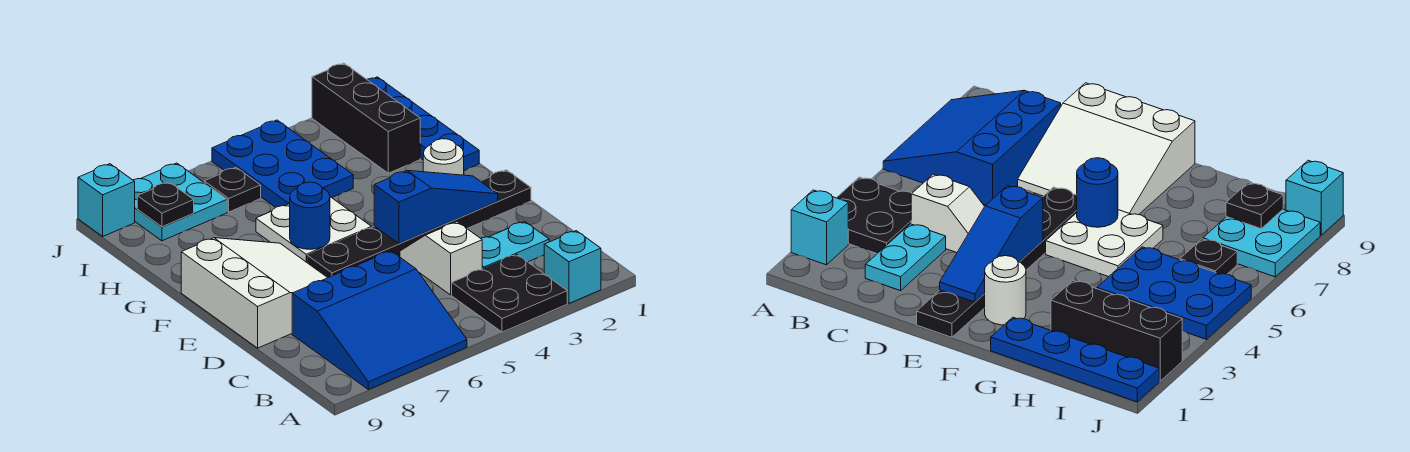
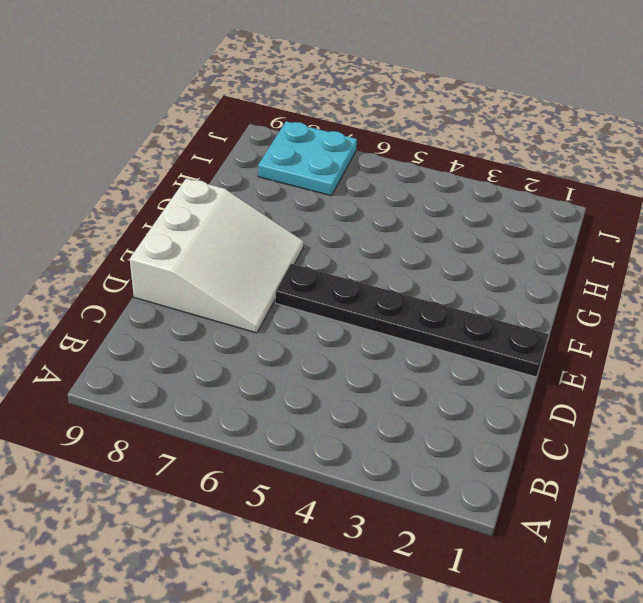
none -> cyan 1x1 brick [544,231,601,303]
none -> black 2x2 plate [452,255,567,332]
none -> blue 3x3 slope [292,251,467,390]

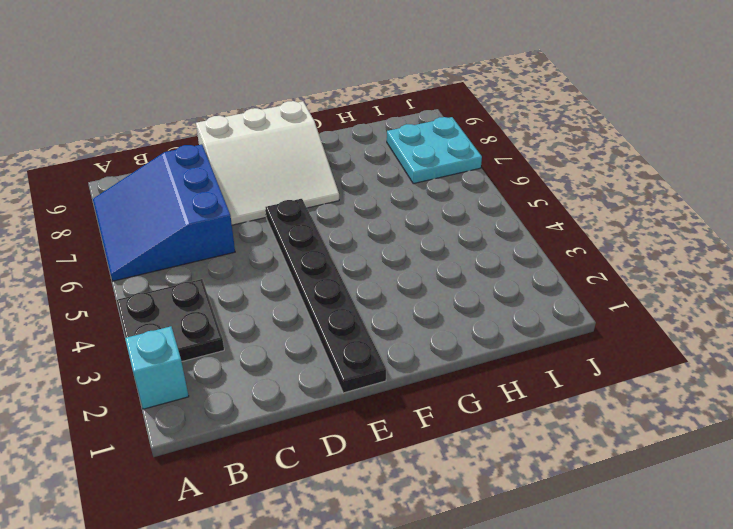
none -> cyan 1x2 plate [481,222,549,269]
none -> white 1x2 slope [400,222,482,295]
none -> white 1x1 round brick [423,139,464,175]

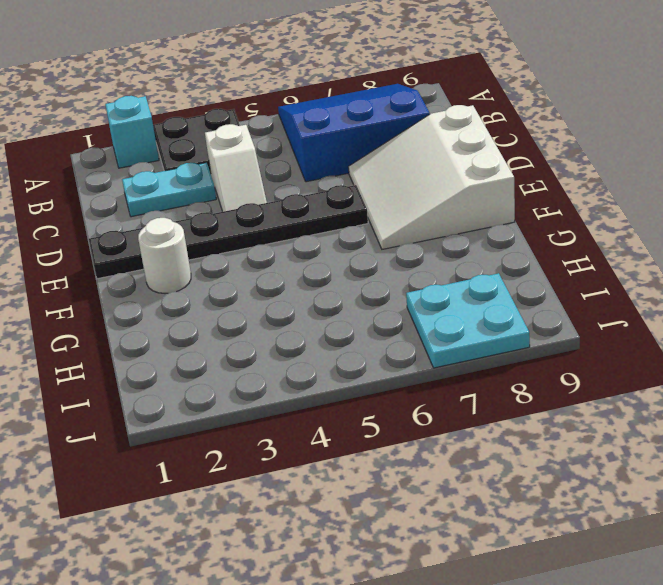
none -> white 2x2 plate [256,197,371,262]
none -> blue 1x4 plate [367,77,479,170]
none -> black 1x3 brick [312,63,420,173]

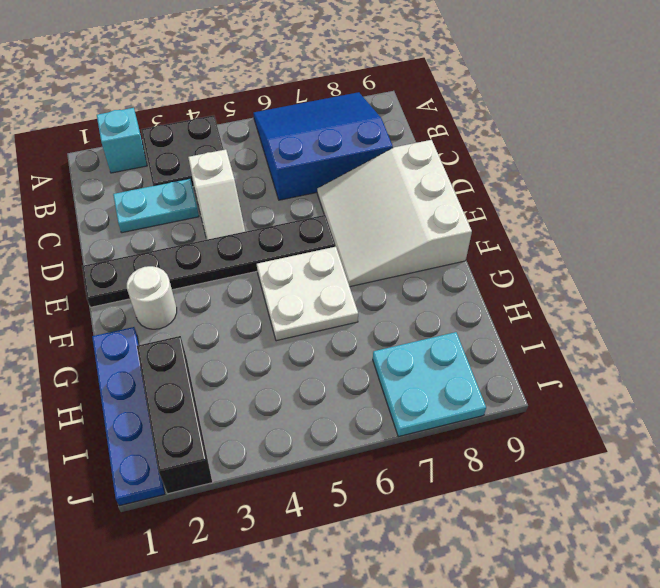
none -> blue 2x3 plate [212,120,353,207]
none -> black 1x1 plate [204,167,261,212]
none -> cyan 1x1 brick [78,164,135,236]

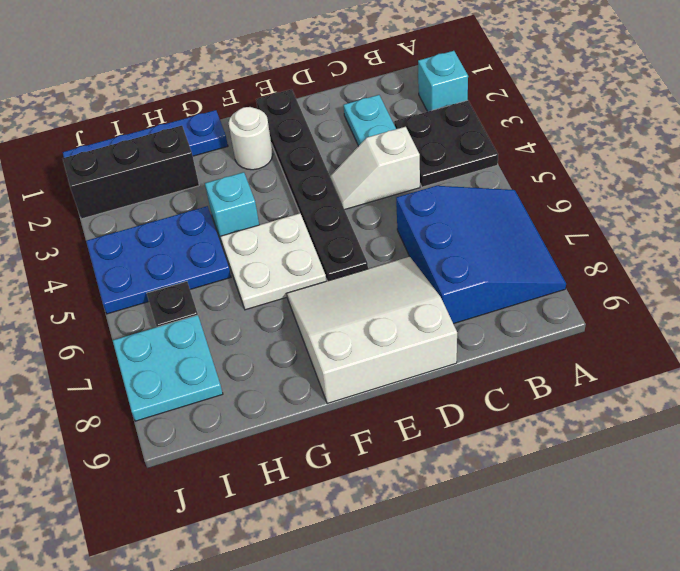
cyan 1x1 brick [205,172,259,243] -> cyan 1x1 brick moved to [78,164,135,236]
none -> blue 1x3 slope [374,170,498,244]
none -> blue 1x1 round brick [290,182,330,249]
none -> black 1x1 plate [137,182,194,227]

